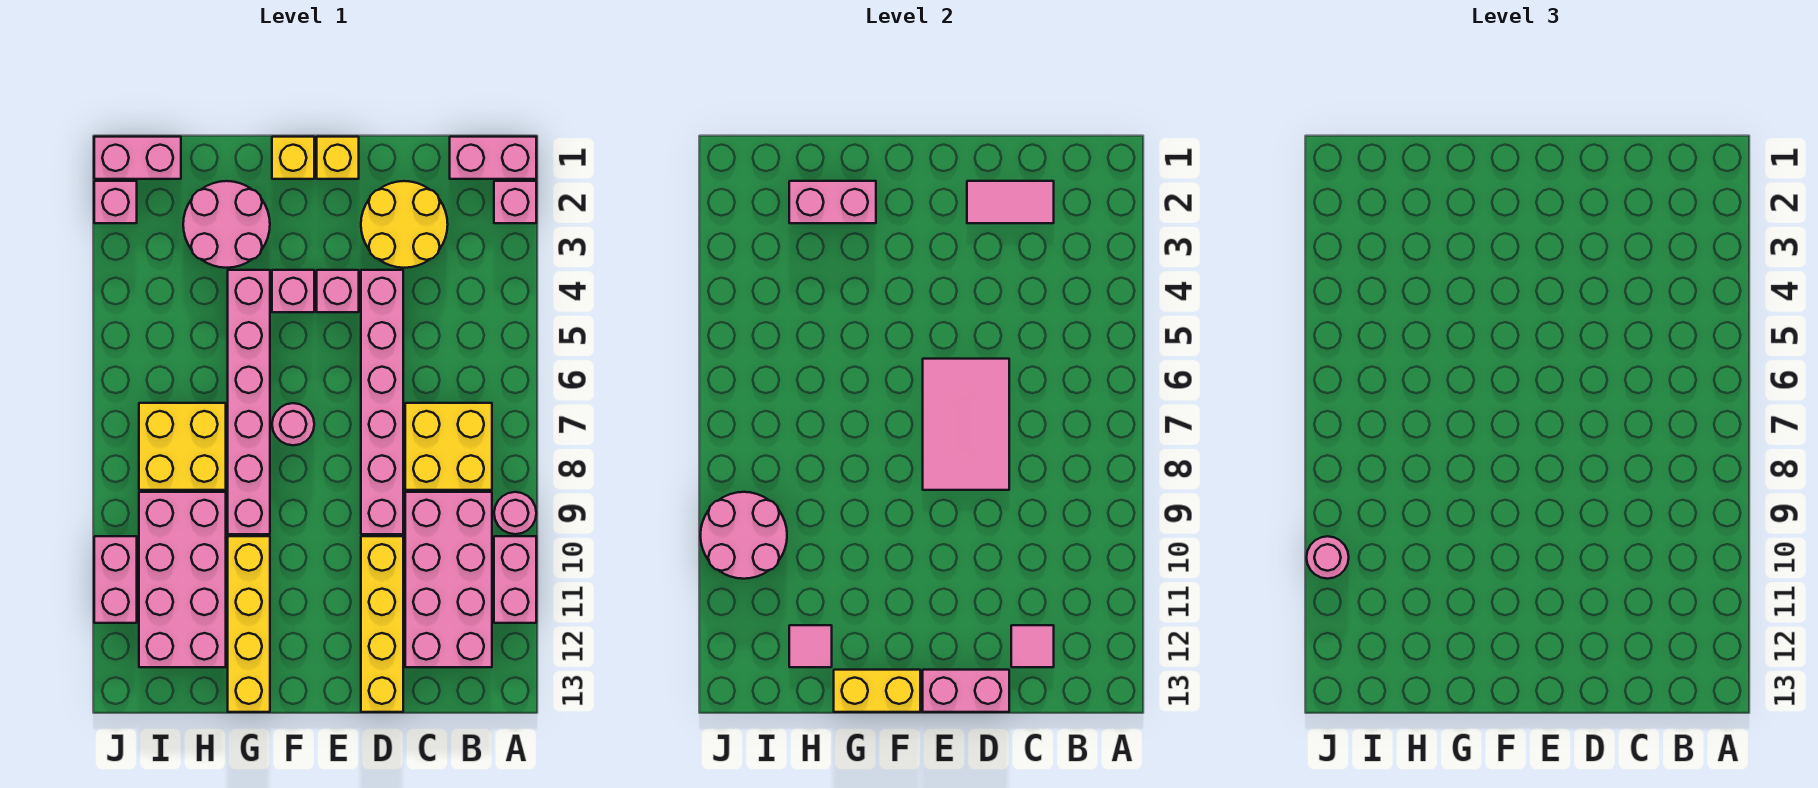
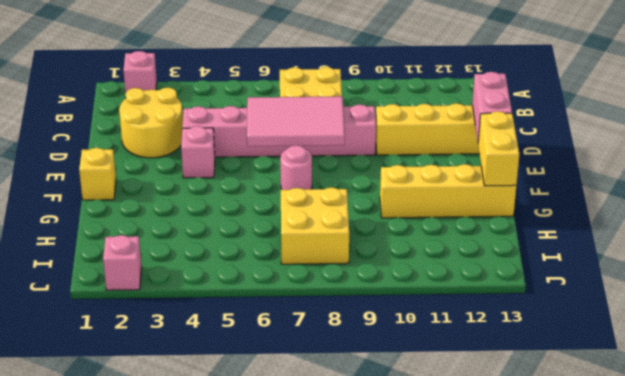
none -> pink 1x2 brick [450,137,536,179]
none -> pink 1x1 round brick [494,492,536,534]
none -> pink 1x2 brick [494,536,536,623]
none -> pink 2x4 brick [405,492,492,667]

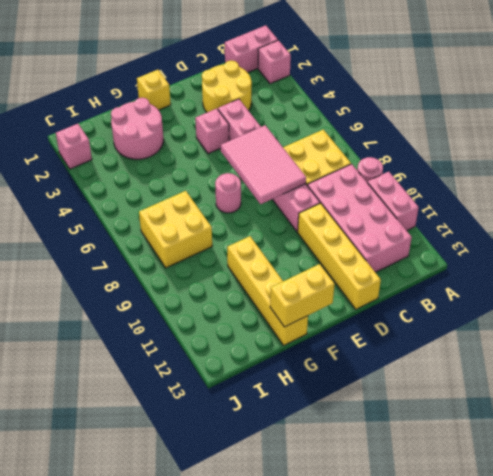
none -> yellow 1x1 brick [317,137,359,179]
none -> pink 1x1 brick [272,270,314,312]
none -> pink 1x6 brick [228,270,270,534]
none -> pink 2x4 brick [139,492,226,667]

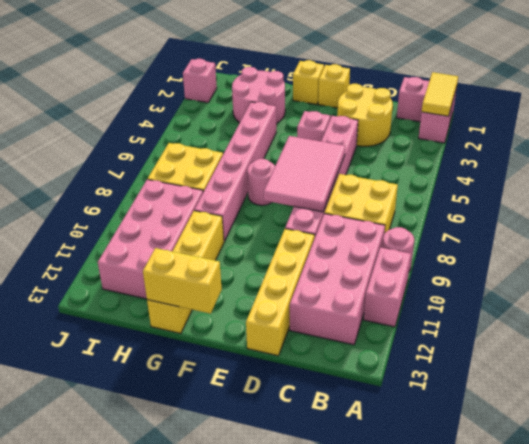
yellow 1x2 tile [422,72,458,116] -> none
none -> pink 1x1 brick [272,270,314,312]
none -> pink 1x2 brick [94,137,181,179]
none -> pink 1x2 brick [94,536,137,623]
none -> pink 1x2 tile [967,181,1054,223]

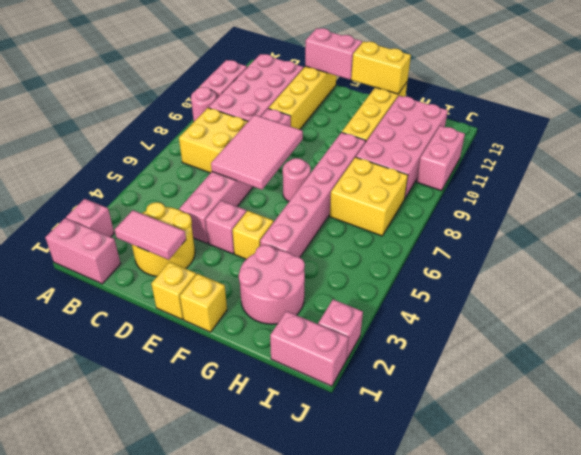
yellow 1x1 brick [233,211,274,259] -> pink 1x1 brick [272,270,314,312]
none -> pink 1x1 tile [1011,625,1054,667]
none -> pink 1x2 brick [789,181,876,223]
none -> pink 1x1 tile [789,625,832,667]
none -> pink 2x2 round brick [700,492,787,579]

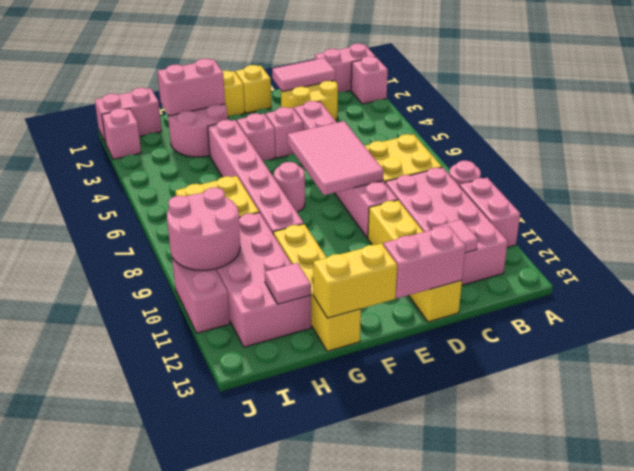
none -> pink 1x1 round brick [1307,536,1349,579]

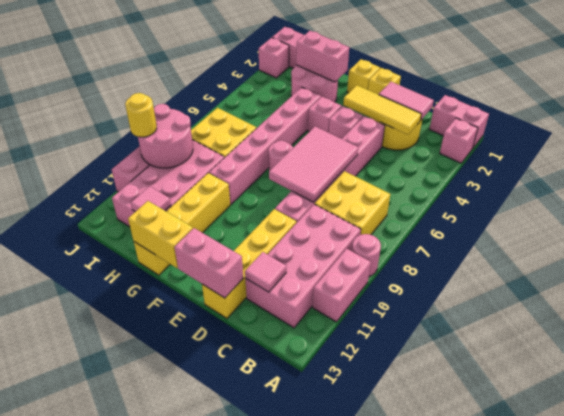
yellow 1x3 tile [343,85,421,135] -> none
yellow 1x1 round brick [125,93,157,137] -> pink 1x1 round brick [1307,536,1349,579]

